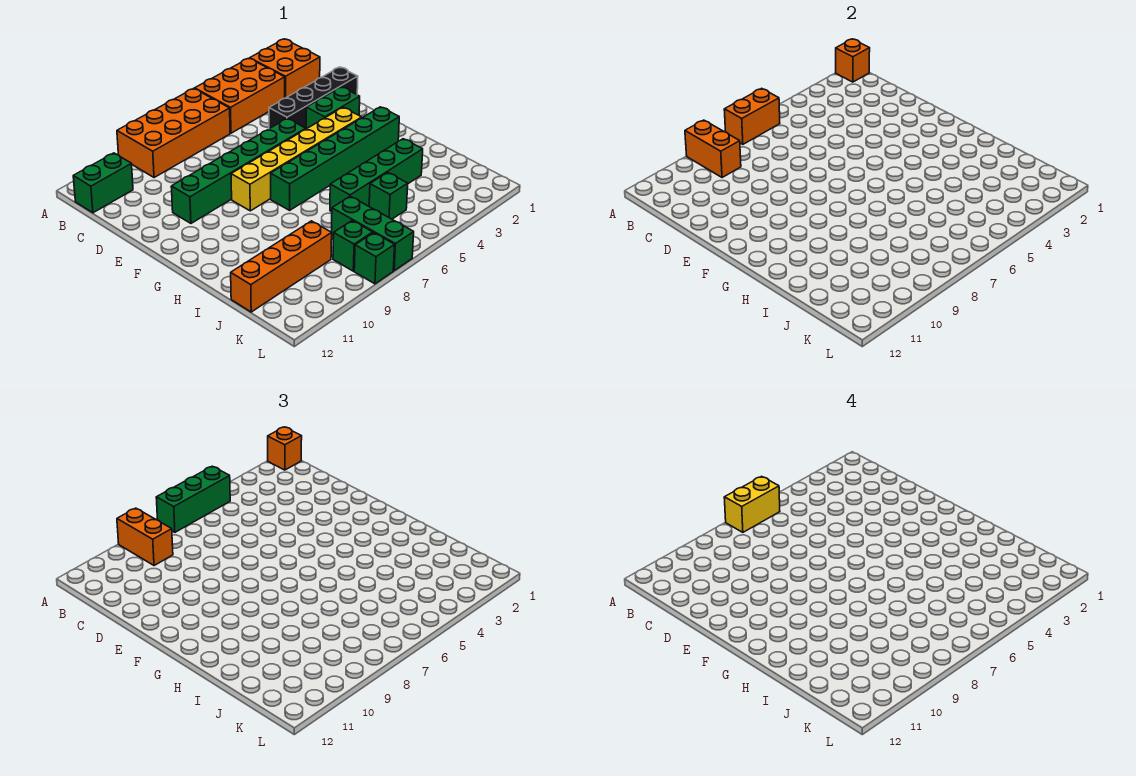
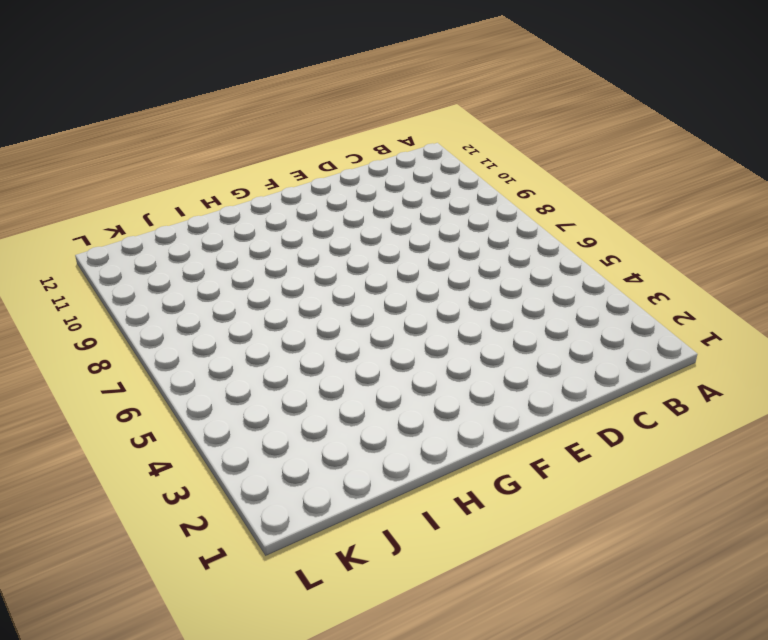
none -> orange 2x2 brick [250,39,320,98]
none -> orange 2x3 brick [195,59,285,133]
none -> orange 2x4 brick [117,88,230,178]

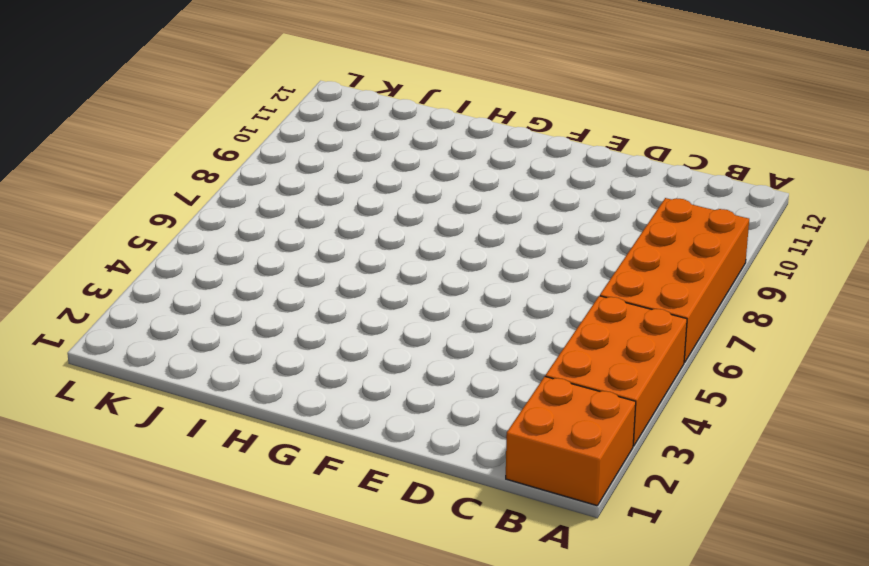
none -> green 1x2 brick [73,153,133,213]
none -> black 1x4 brick [269,67,358,129]
none -> green 1x2 brick [306,87,360,129]

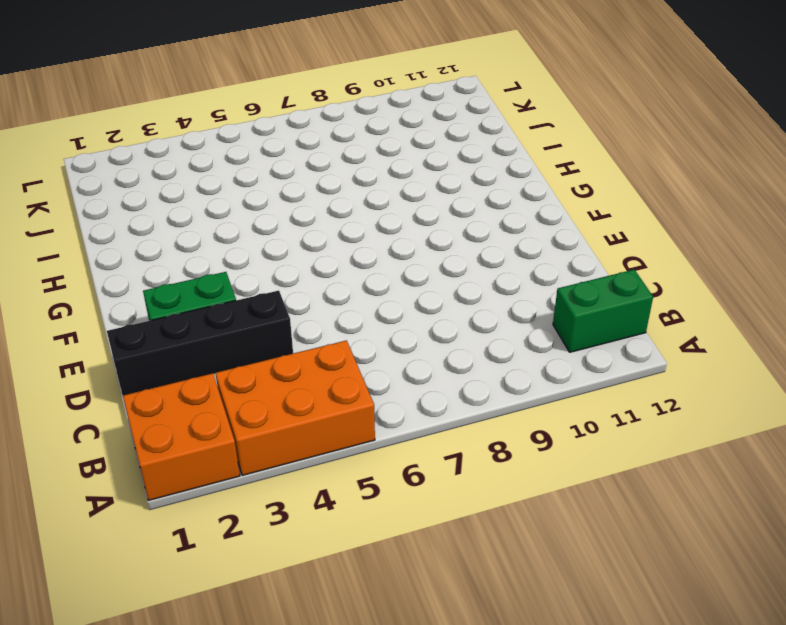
none -> orange 2x4 brick [117,88,230,178]
none -> green 1x6 brick [171,119,305,223]
none -> yellow 1x6 brick [231,107,362,211]

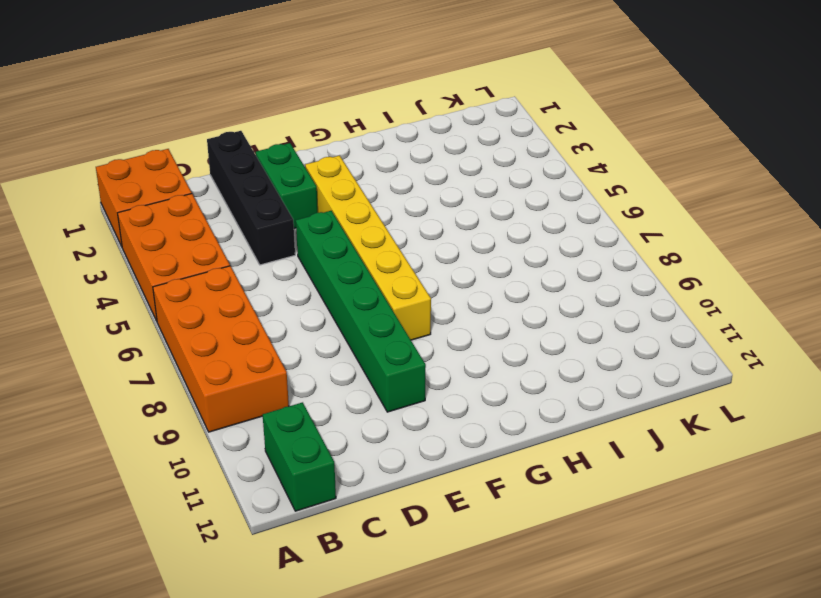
none -> green 1x6 brick [271,107,399,210]
none -> green 1x4 brick [330,139,423,212]
none -> green 1x1 brick [369,172,408,219]

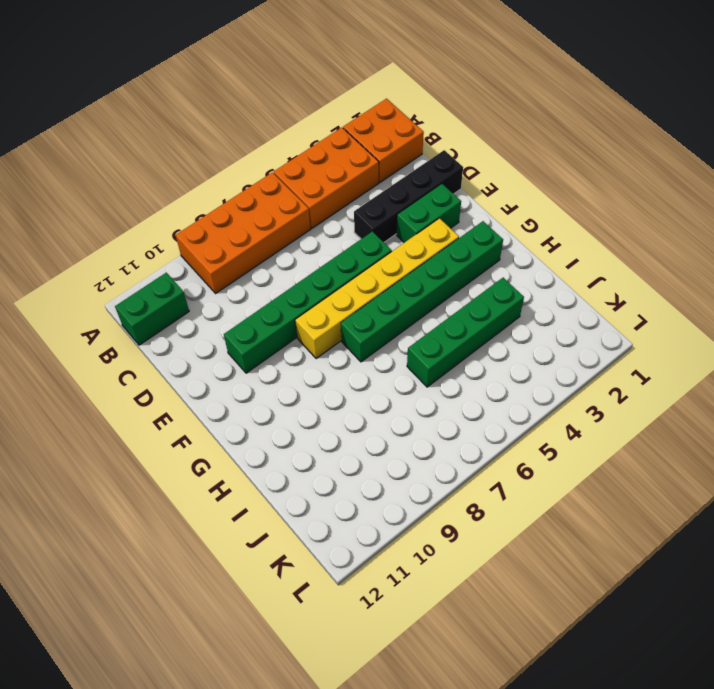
none -> green 1x1 brick [369,172,408,219]
none -> green 1x3 brick [331,196,414,270]
none -> orange 1x4 brick [231,221,332,312]

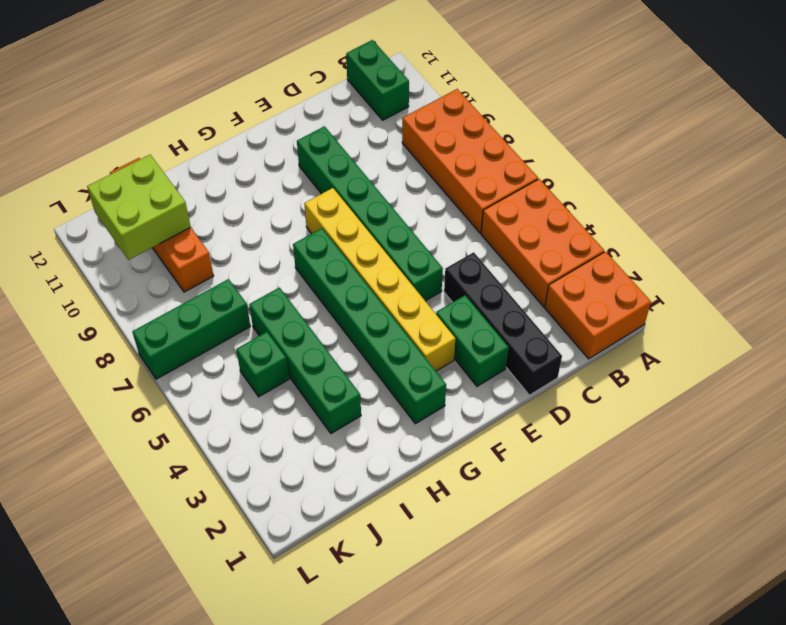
lime 2x2 brick [87,155,191,260] -> none
none -> green 1x1 brick [333,221,373,271]
none -> green 1x1 brick [354,233,395,284]
none -> orange 1x1 brick [836,39,870,82]

